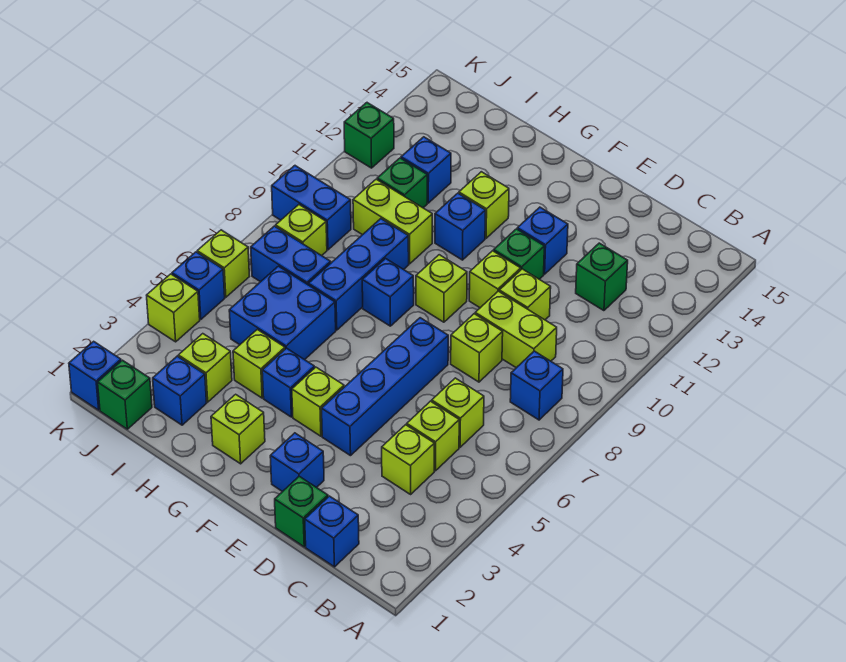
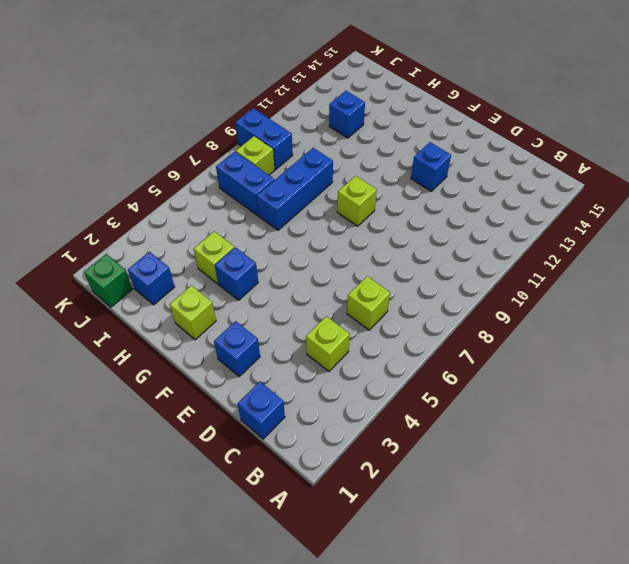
none -> blue 1x1 brick [510,351,563,420]
none -> lime 1x1 brick [407,401,459,471]
none -> lime 1x2 brick [475,291,557,368]
none -> green 1x1 brick [576,243,628,311]

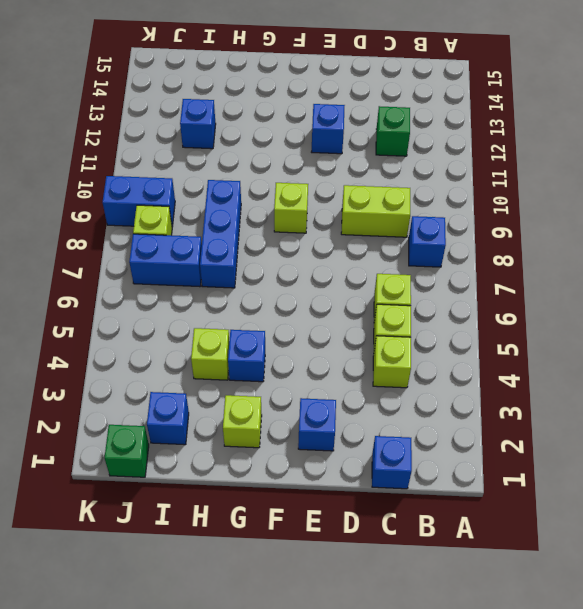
none -> green 1x1 brick [275,476,328,547]
none -> lime 1x1 brick [451,314,503,382]
none -> lime 1x1 brick [499,269,551,320]
none -> blue 1x4 brick [322,318,448,456]

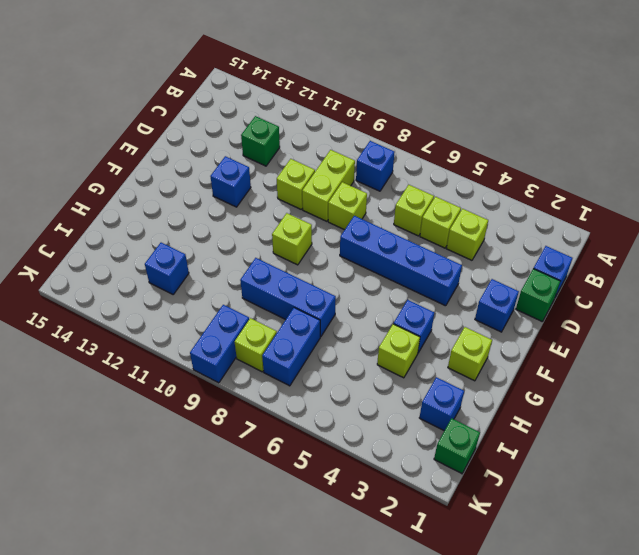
none -> lime 1x1 brick [469,251,521,308]
none -> green 1x1 brick [494,229,544,279]
none -> lime 1x1 brick [292,367,344,436]
none -> blue 1x1 brick [362,259,414,326]

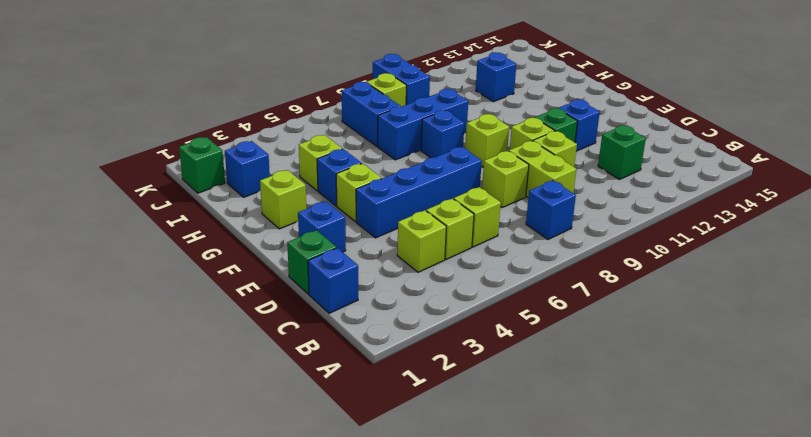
none -> blue 1x1 brick [435,193,486,260]
none -> lime 1x1 brick [459,172,509,238]
none -> blue 2x2 brick [229,266,336,360]
none -> lime 1x2 brick [353,179,432,264]

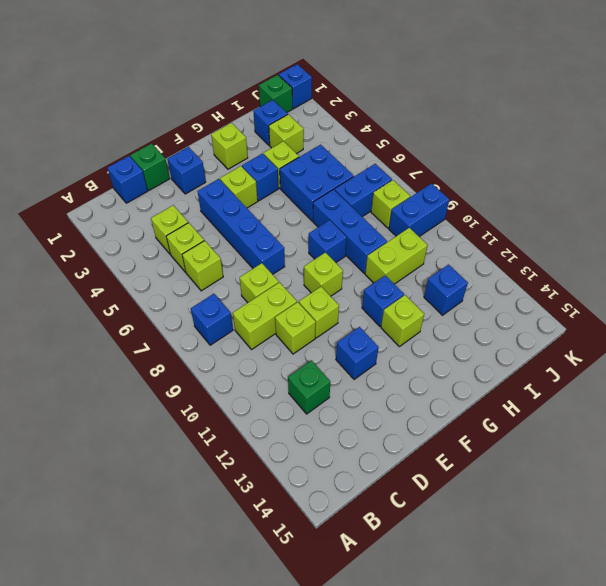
none -> green 1x1 brick [494,229,544,279]
none -> green 1x1 brick [377,158,427,208]
none -> lime 1x1 brick [147,274,200,342]
none -> blue 1x1 brick [172,252,225,319]

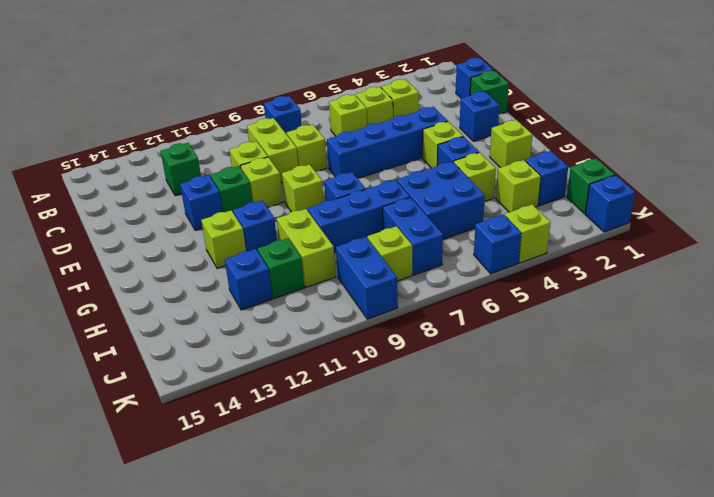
none -> lime 1x1 brick [197,230,249,297]
none -> green 1x1 brick [344,103,394,168]

